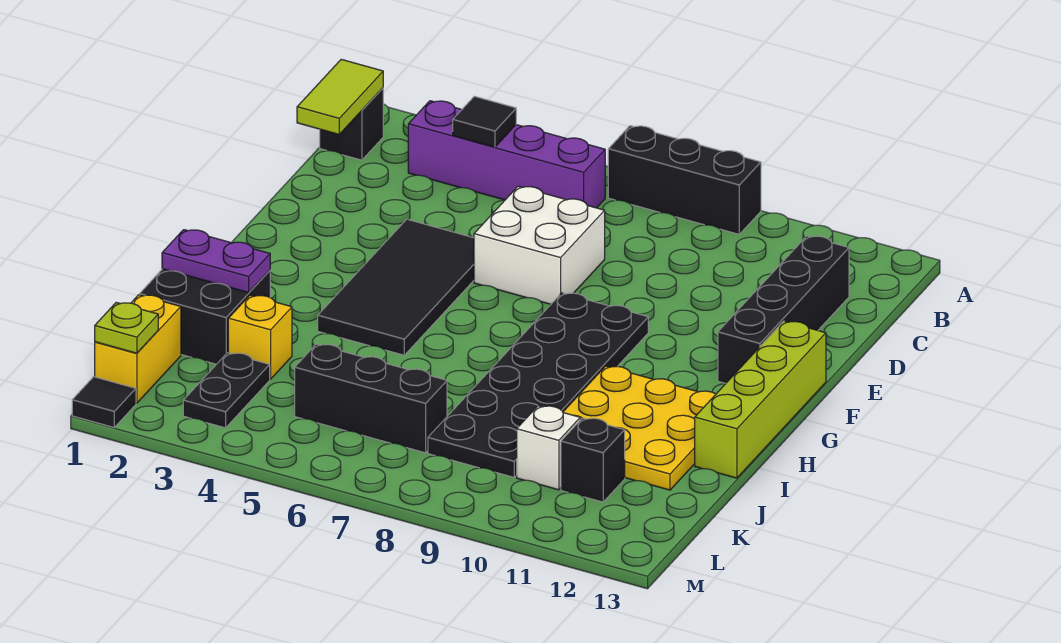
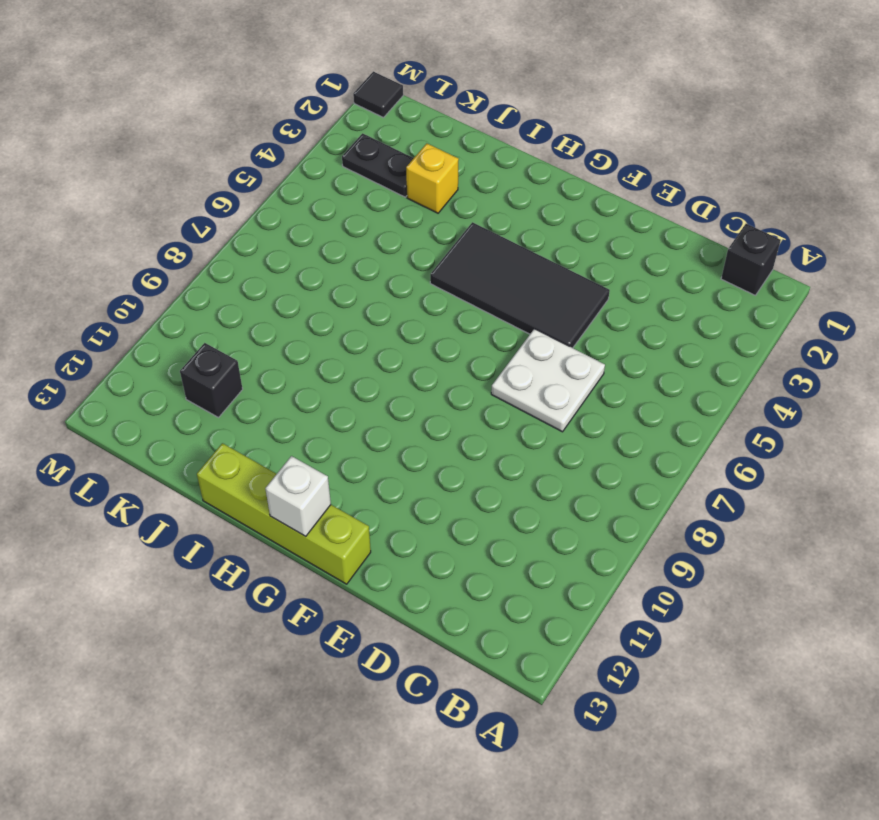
white 2x2 plate [491,329,605,432] -> white 2x2 brick [474,186,605,304]
white 1x1 brick [265,456,331,536] -> white 1x1 brick moved to [517,406,580,490]
none -> black 1x3 brick [608,126,761,234]
none -> purple 1x4 brick [408,101,605,208]
none -> black 1x4 brick [718,236,849,384]

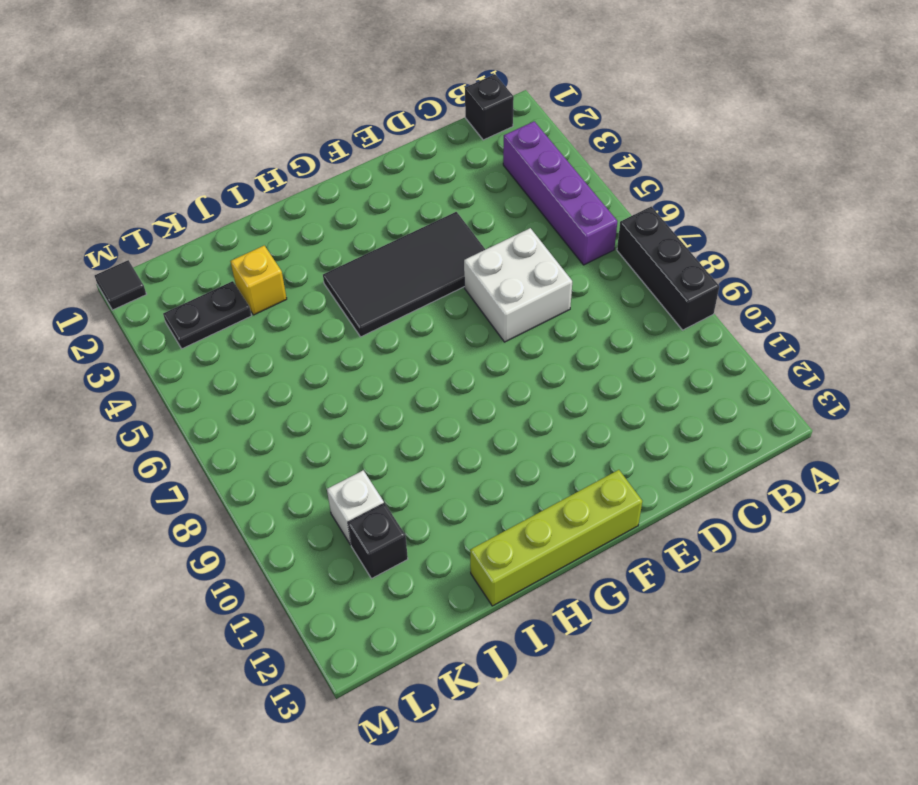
none -> black 1x4 brick [718,236,849,384]
none -> black 2x6 plate [428,293,648,477]
none -> yellow 3x3 plate [563,366,716,490]

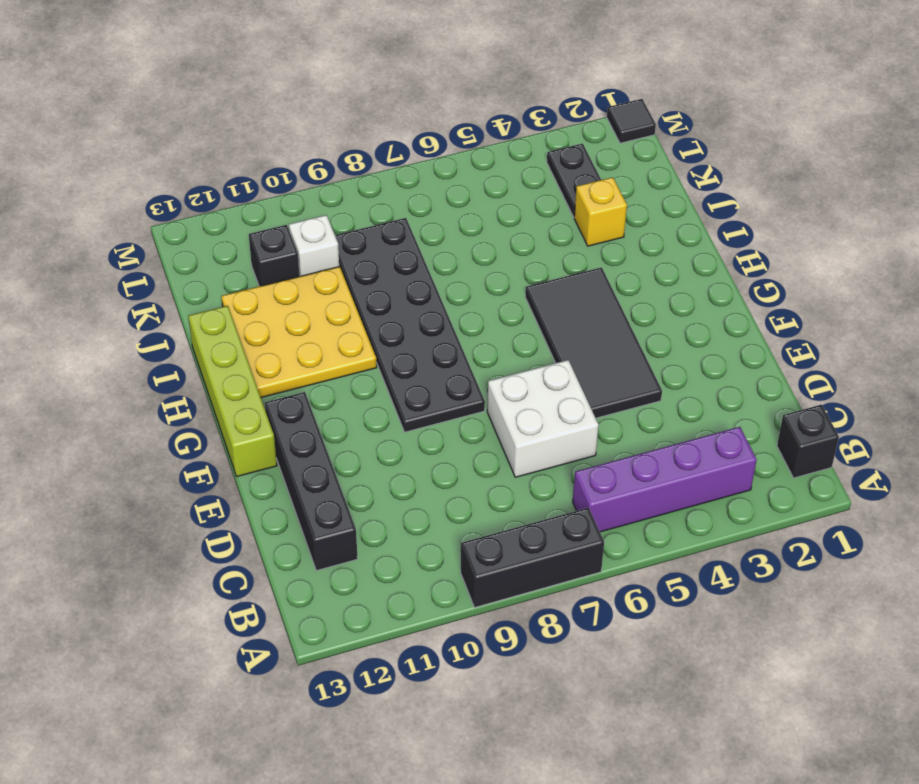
none -> black 2x2 brick [140,269,270,364]
none -> yellow 1x2 brick [95,295,181,403]
none -> black 1x3 brick [295,344,447,453]

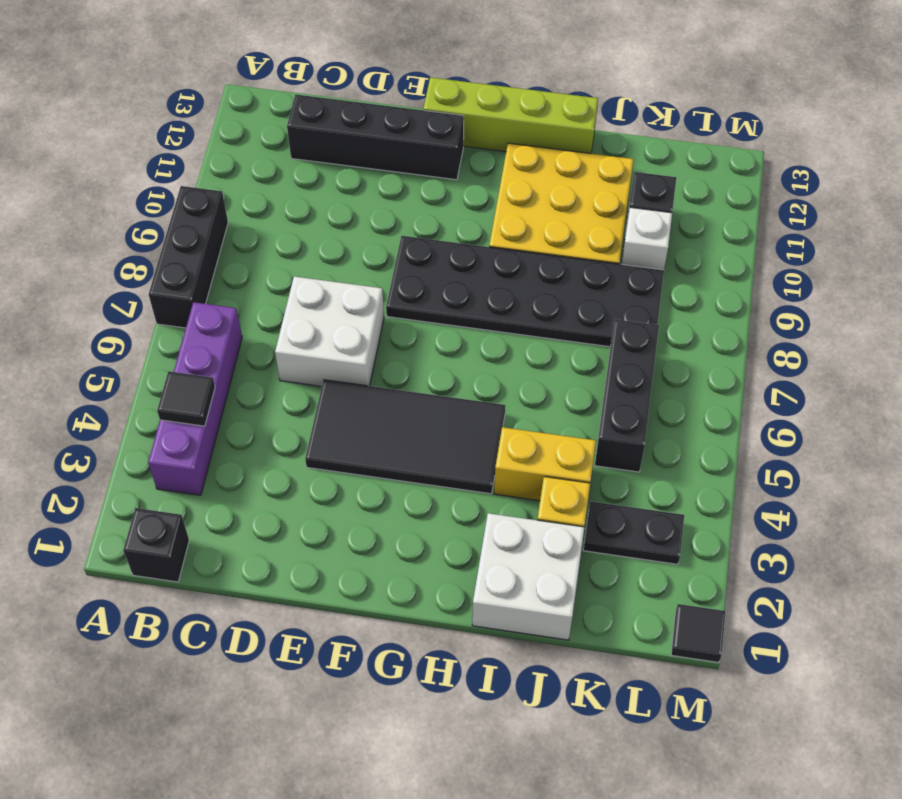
white 2x2 brick [472,513,584,640] -> black 2x2 brick [140,269,270,364]
yellow 1x2 brick [494,427,596,501] -> yellow 1x2 brick moved to [95,295,181,403]
none -> lime 1x2 tile [297,59,383,134]
none -> purple 1x2 plate [162,230,270,293]
none -> lime 1x1 plate [95,302,158,353]

